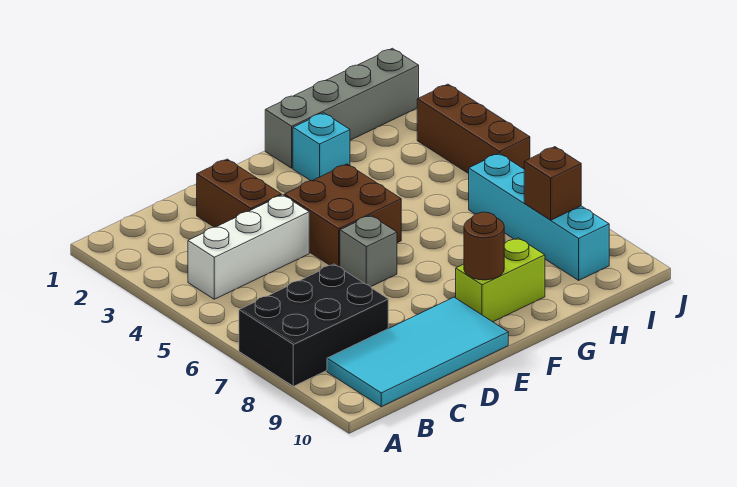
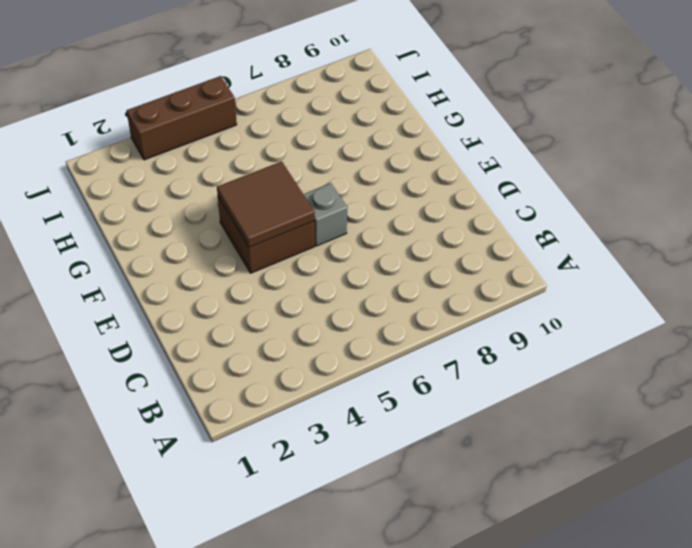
brown 2x2 tile [217,161,315,247] -> none
none -> black 2x3 brick [239,264,388,386]
none -> white 1x3 brick [188,195,309,299]
none -> cyan 2x4 tile [327,297,508,407]

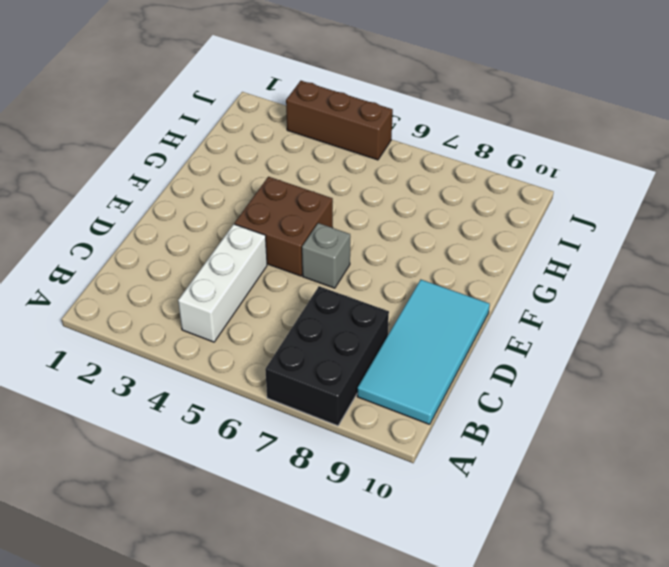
none -> brown 1x2 brick [197,159,281,227]
none -> lime 1x2 brick [456,238,545,322]
none -> grey 1x4 brick [265,48,419,168]

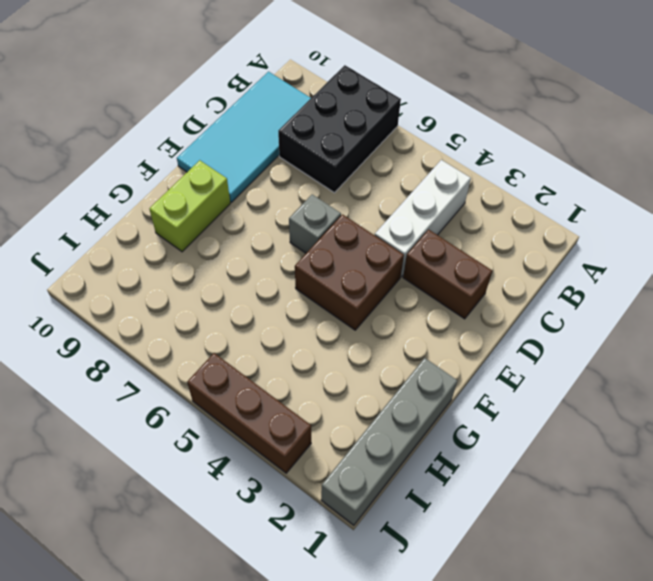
none -> cyan 1x1 brick [293,113,350,181]
none -> cyan 1x4 brick [469,153,609,280]
none -> brown 1x1 round brick [464,212,504,280]

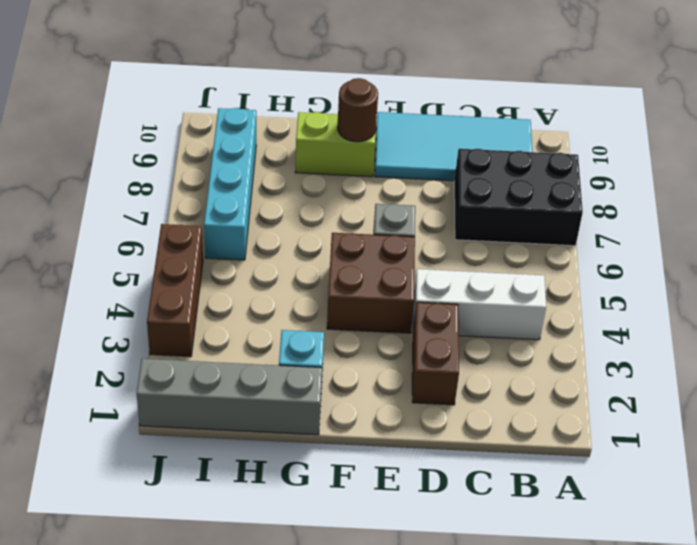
none -> brown 1x1 brick [524,147,581,220]

